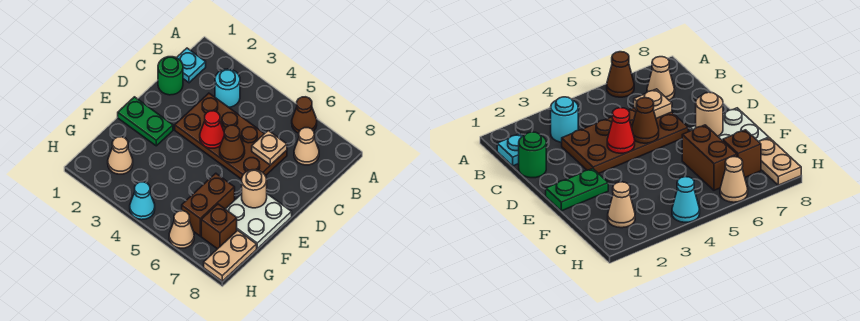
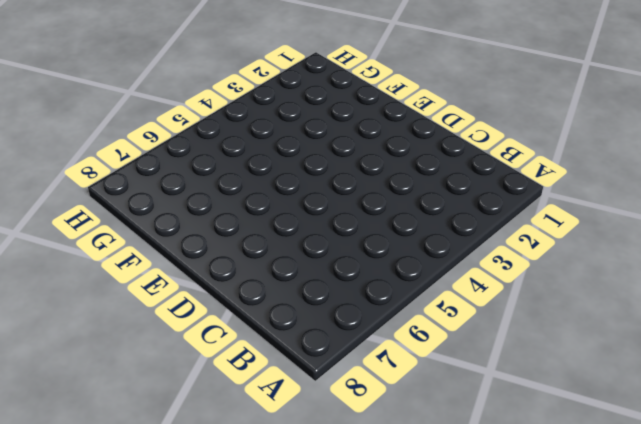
none -> brown 1x1 cone [292,97,317,133]
none -> cyan 1x1 plate [177,48,206,83]
none -> cyan 1x1 round brick [215,69,240,107]

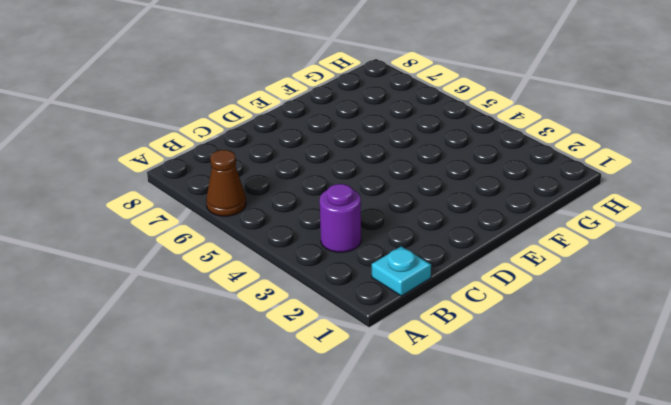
purple 1x1 round brick [320,184,361,252] -> cyan 1x1 round brick [215,69,240,107]
none -> tan 1x1 cone [294,128,319,165]
none -> green 1x1 round brick [158,57,183,95]
none -> brown 2x4 plate [175,93,287,179]

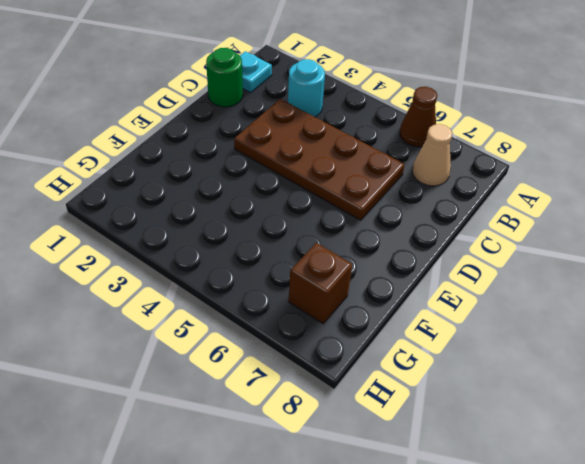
none -> green 1x2 plate [118,97,173,146]
none -> white 2x2 plate [226,194,292,249]
none -> brown 1x2 brick [182,173,235,236]

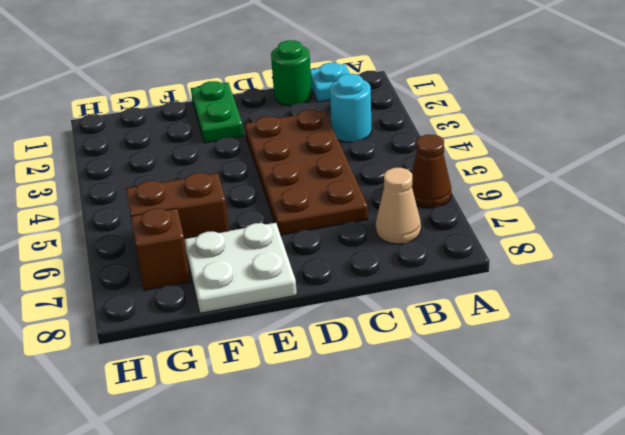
none -> tan 1x1 cone [108,137,133,174]
none -> tan 1x2 plate [204,230,257,281]
none -> cyan 1x1 cone [130,182,155,220]

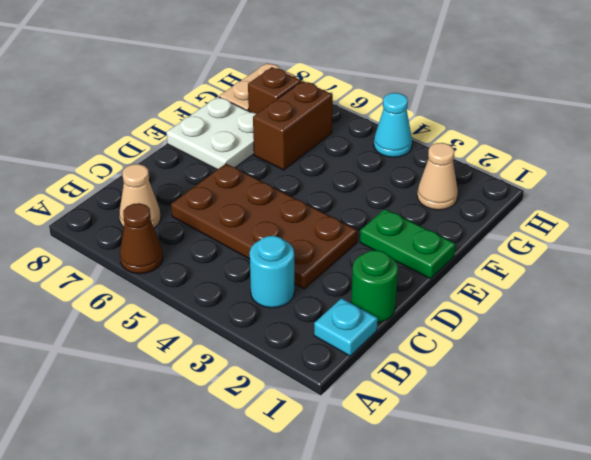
none -> tan 1x1 cone [169,211,194,248]
none -> tan 1x1 plate [252,131,287,165]
none -> red 1x1 cone [200,111,224,148]

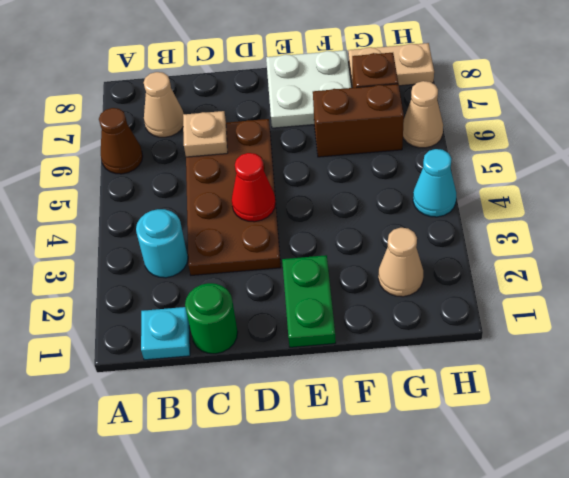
none -> brown 1x1 cone [220,125,245,163]
none -> tan 1x1 round brick [242,170,267,208]

